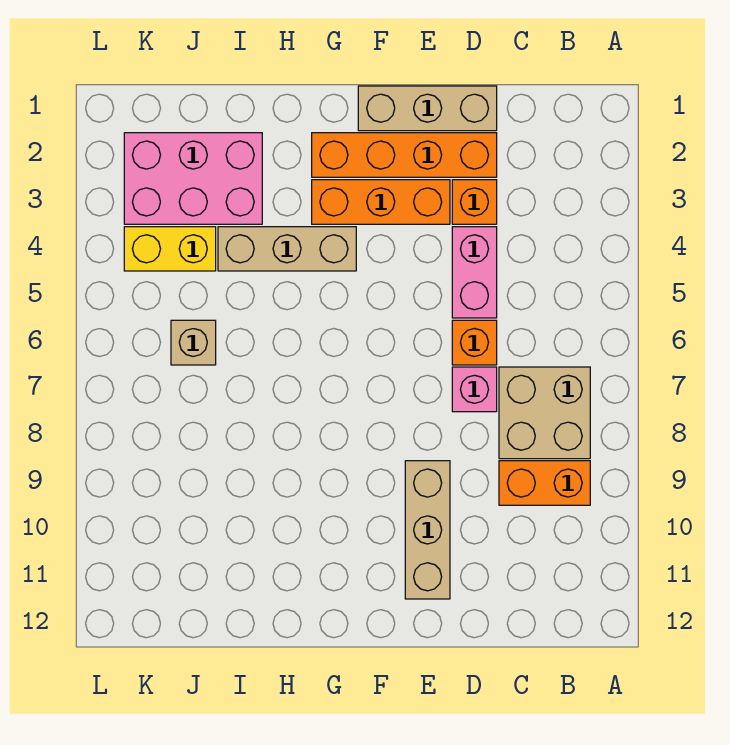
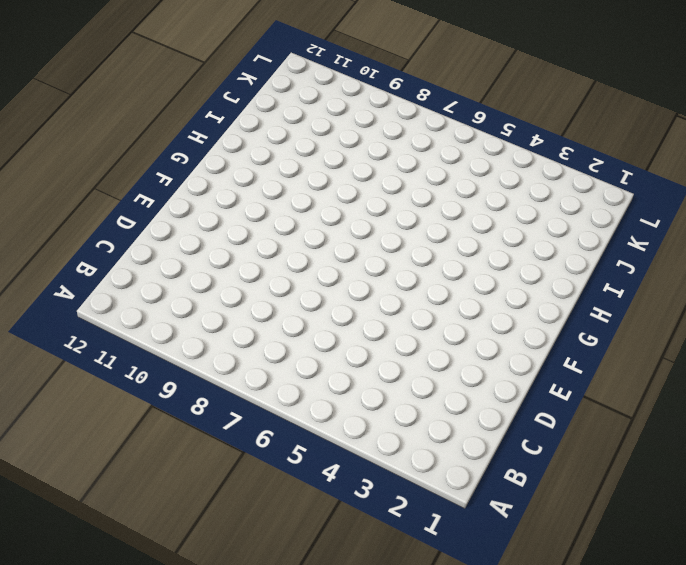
none -> tan 2x2 brick [499,367,590,459]
none -> orange 1x2 brick [499,461,590,505]
none -> tan 1x3 brick [358,86,497,131]

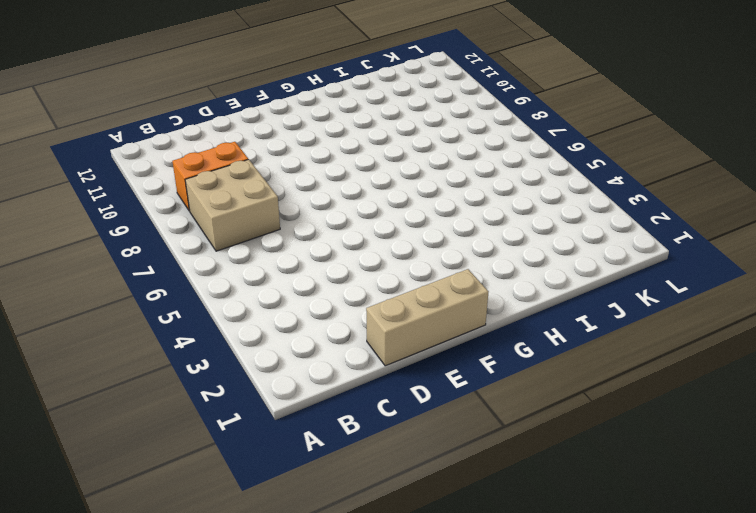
none -> orange 1x4 brick [312,133,497,177]
none -> orange 1x1 brick [452,180,497,224]
none -> pink 1x2 brick [452,227,497,318]

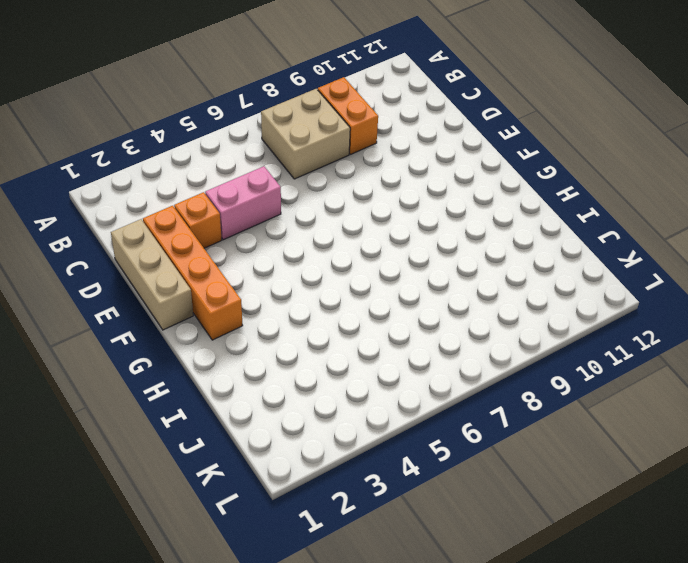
none -> orange 1x1 brick [452,320,497,365]
none -> pink 1x1 brick [452,367,497,412]
none -> orange 1x3 brick [312,180,450,224]

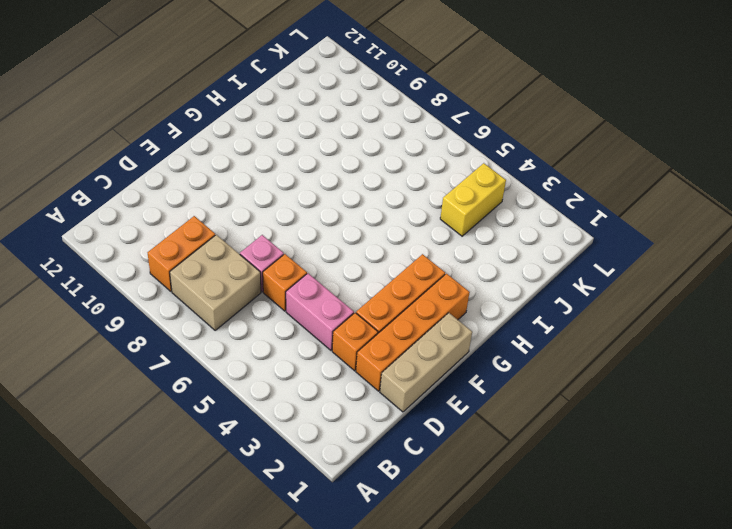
none -> tan 1x3 brick [405,461,450,599]
none -> tan 1x3 brick [218,227,356,271]
none -> pink 2x3 brick [124,133,262,224]

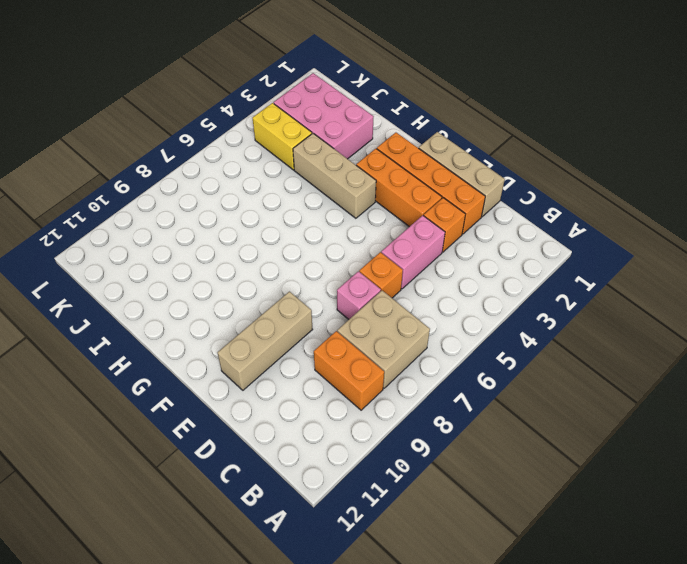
none -> tan 1x1 brick [171,320,216,365]

